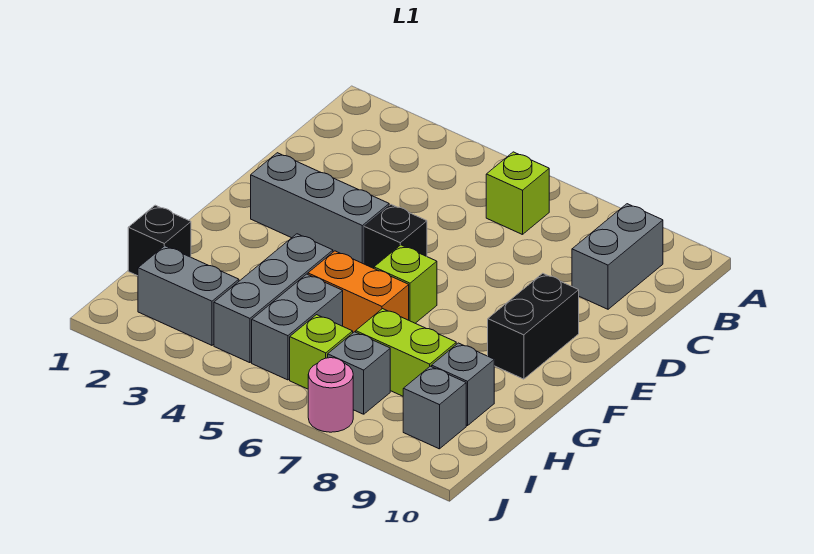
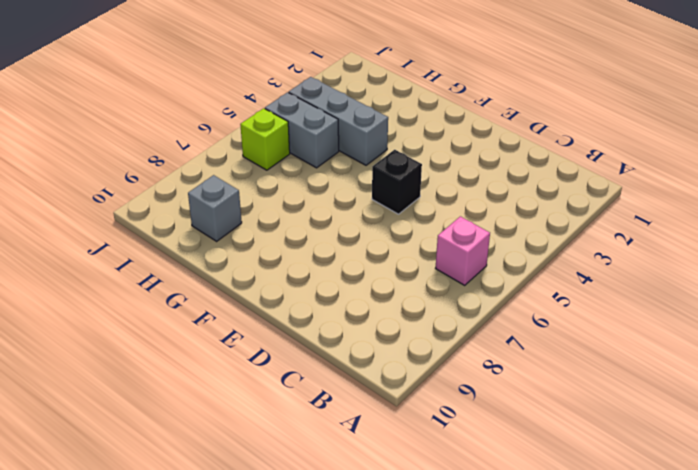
pink 1x1 brick [436,216,490,285] -> lime 1x1 brick [486,152,549,235]
none -> grey 1x2 brick [572,204,663,309]
none -> grey 1x3 brick [251,153,389,264]
none -> black 1x2 brick [488,273,579,379]

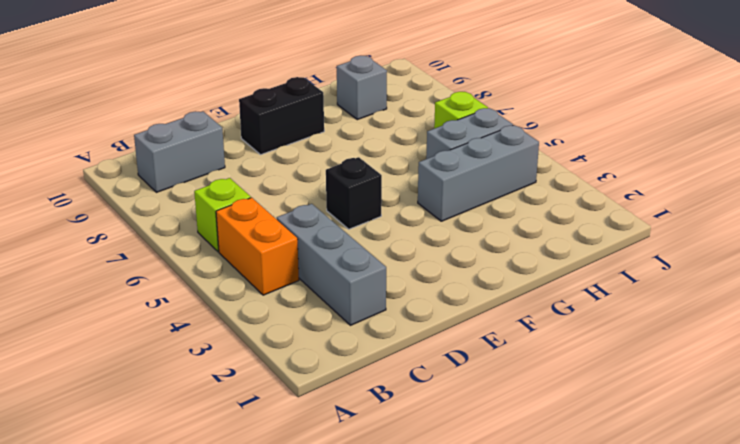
orange 1x2 brick [216,198,299,295] -> orange 1x2 brick moved to [308,251,409,332]
grey 1x3 brick [277,204,386,325] -> grey 1x3 brick moved to [251,153,389,264]
none -> lime 1x1 brick [374,245,437,323]
none -> black 1x1 brick [128,205,191,276]
none -> lime 1x2 brick [356,309,456,396]

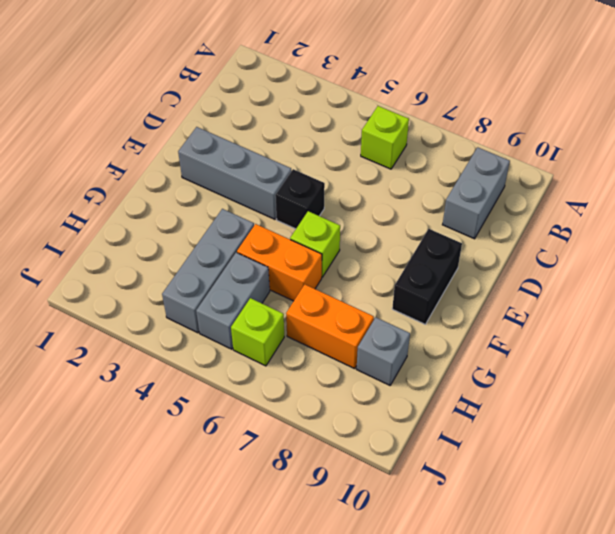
orange 1x2 brick [286,285,374,369] -> lime 1x2 brick [356,309,456,396]
none -> black 1x1 brick [128,205,191,276]
none -> grey 1x2 brick [138,246,239,345]
none -> grey 1x1 brick [328,332,390,414]

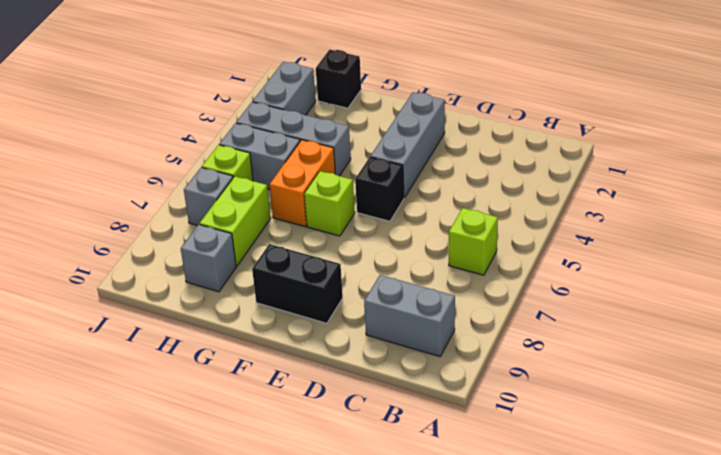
none -> grey 1x1 brick [403,366,466,449]
none -> pink 1x1 round brick [308,358,353,432]

